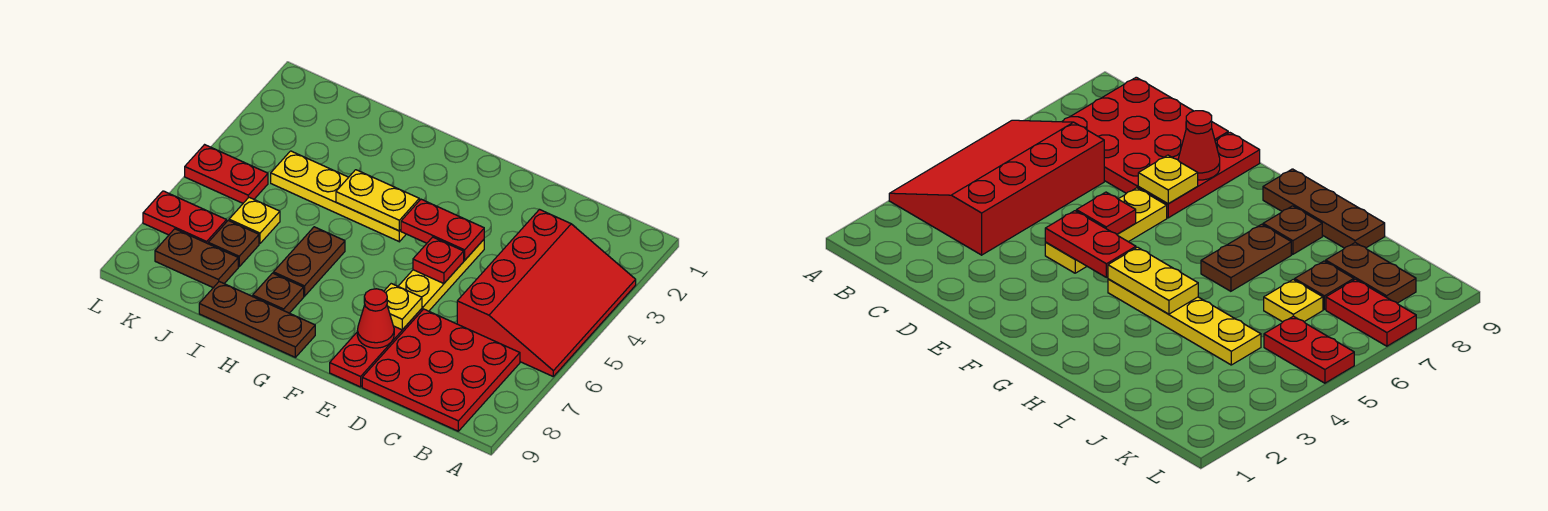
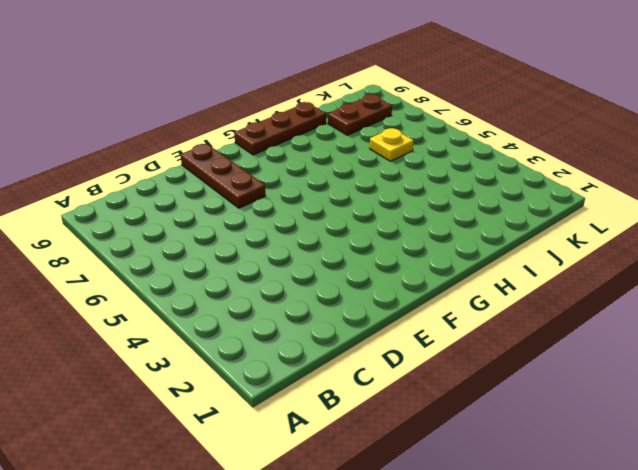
brown 1x3 plate [181,144,266,208] -> red 1x3 plate [330,309,422,387]
none -> red 3x4 slope [457,209,636,376]
none -> red 3x3 plate [362,309,520,431]
none -> yellow 1x3 plate [398,240,484,311]

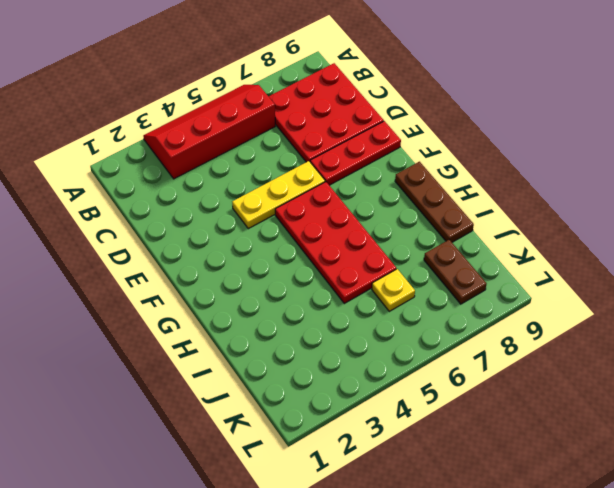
red 2x4 slope [143,85,275,179] -> red 3x4 slope [457,209,636,376]
red 2x4 plate [275,182,396,303] -> brown 1x2 plate [273,227,345,296]
none -> yellow 1x4 plate [271,151,406,242]
none -> brown 1x1 plate [253,273,304,313]
none -> brown 1x1 plate [208,220,259,267]

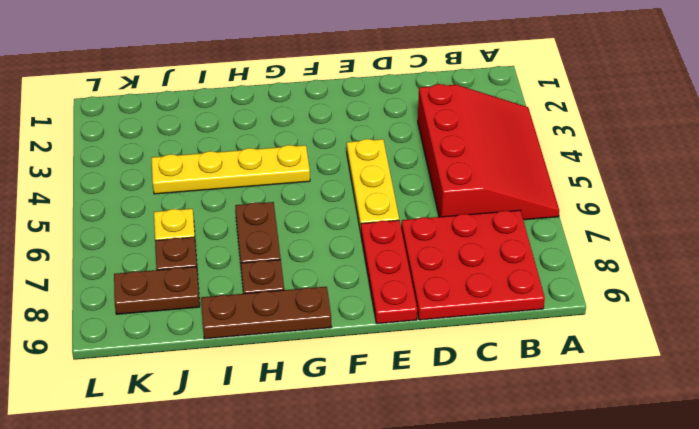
none -> red 1x2 plate [185,145,268,203]
none -> red 1x2 plate [143,191,227,244]
none -> red 1x2 plate [401,199,484,260]

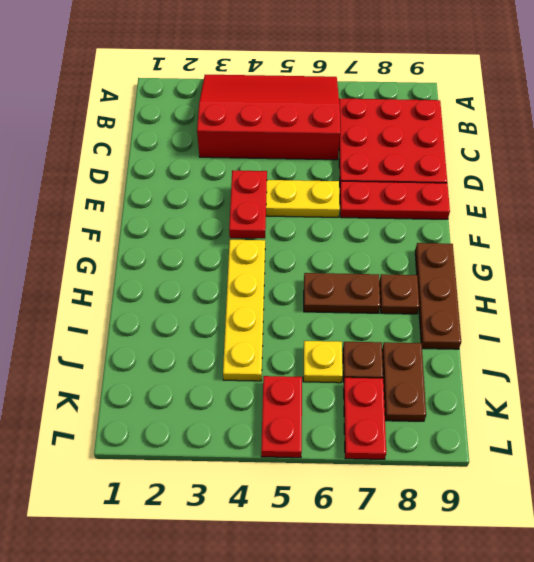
none -> red 1x1 plate [413,237,464,283]
none -> yellow 1x1 plate [384,284,422,330]
none -> red 1x1 cone [357,289,394,348]

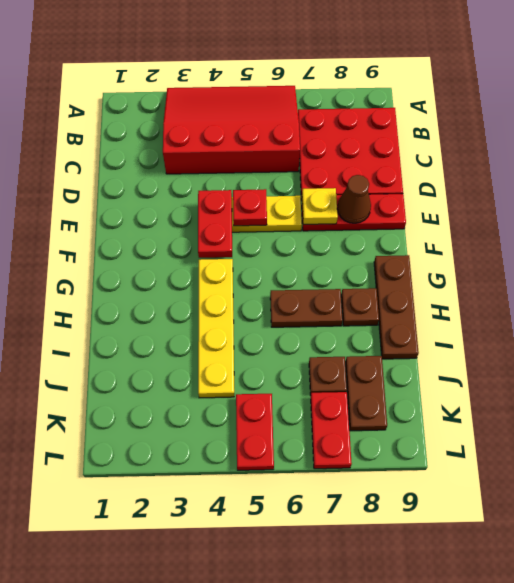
brown 1x1 cone [337,175,371,223] -> red 1x1 cone [357,289,394,348]
none -> yellow 1x1 plate [229,197,280,244]
none -> yellow 1x2 plate [336,170,419,231]

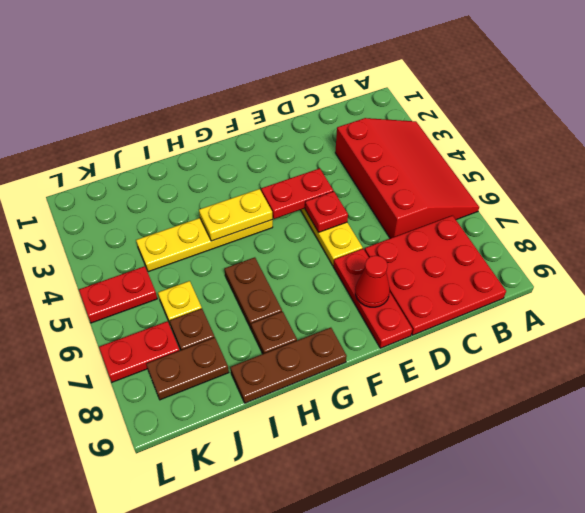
none -> yellow 1x1 plate [384,284,422,330]

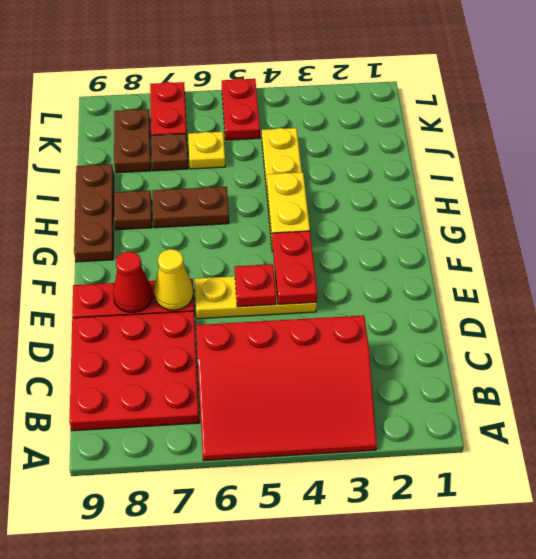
yellow 1x1 cone [154,249,193,310] -> yellow 1x1 plate [384,284,422,330]

